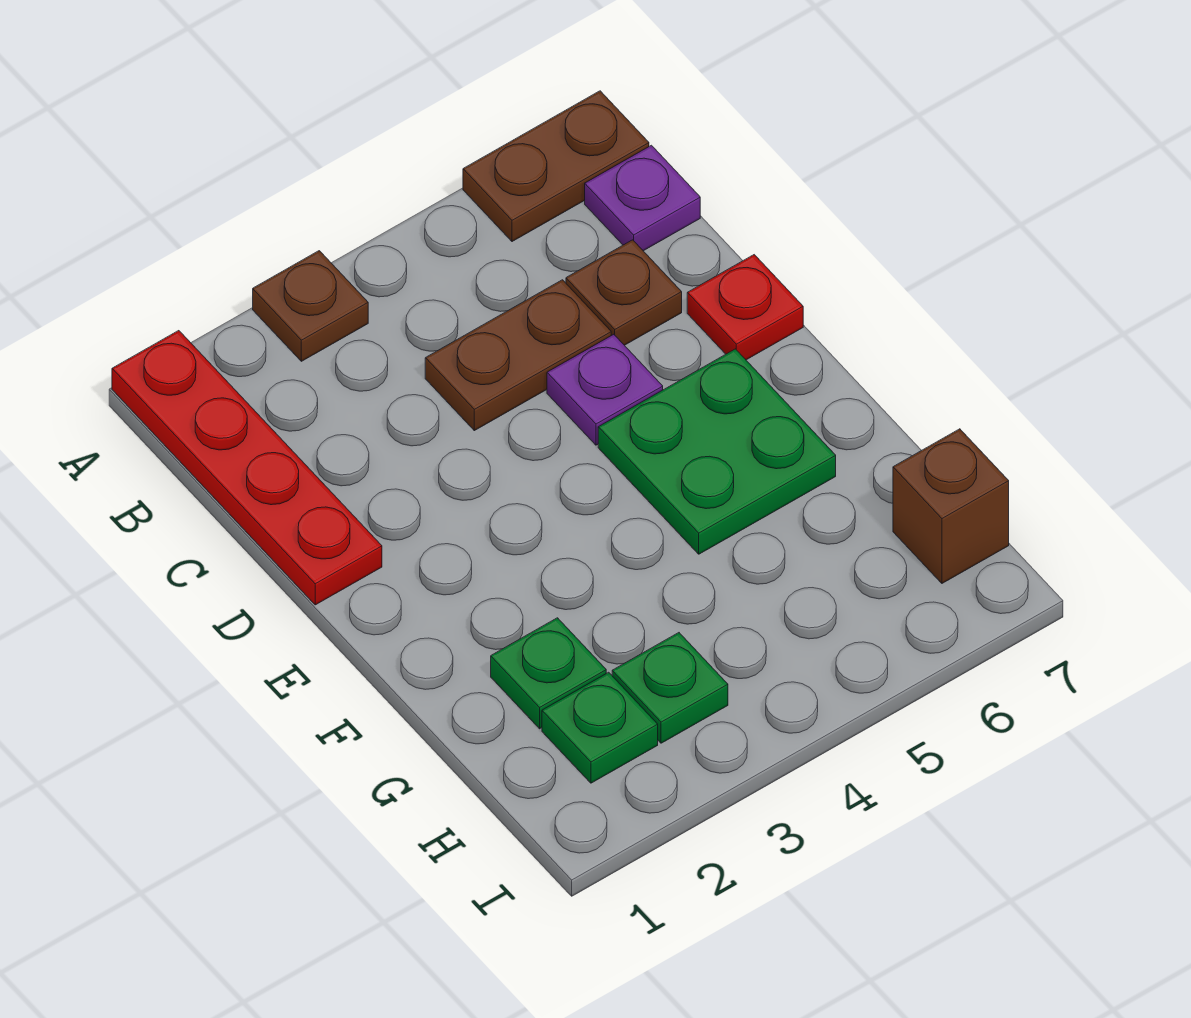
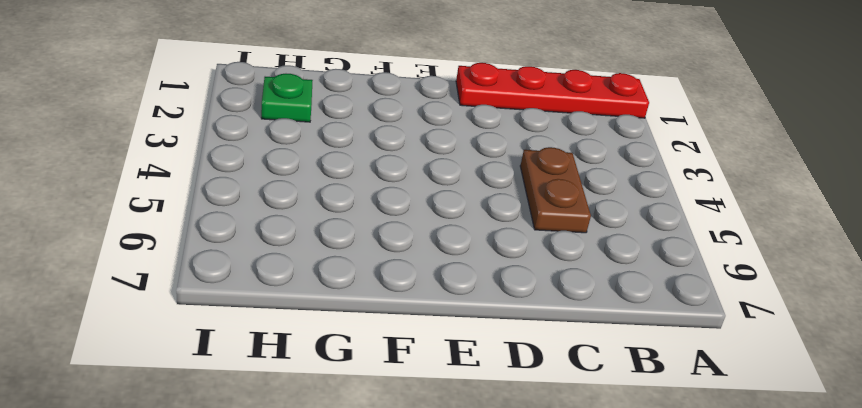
none -> brown 1x1 plate [253,251,368,361]
none -> brown 1x2 plate [463,91,649,242]
none -> purple 1x1 plate [585,145,700,251]

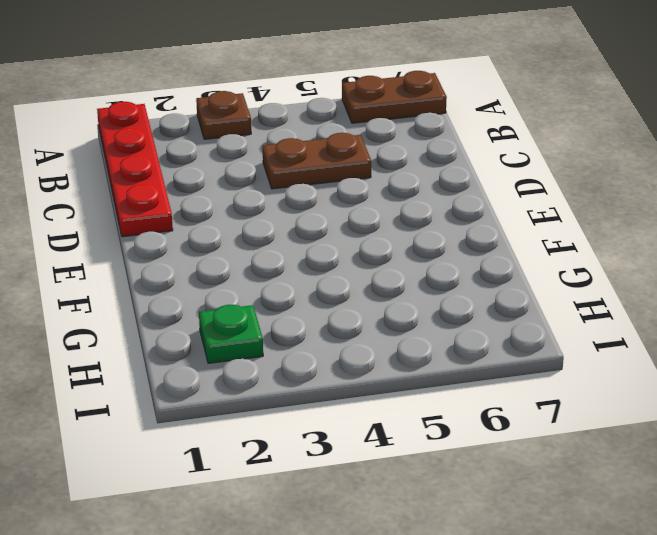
none -> purple 1x1 plate [585,145,700,251]
none -> brown 1x1 plate [566,240,682,345]
none -> purple 1x1 plate [547,334,663,445]

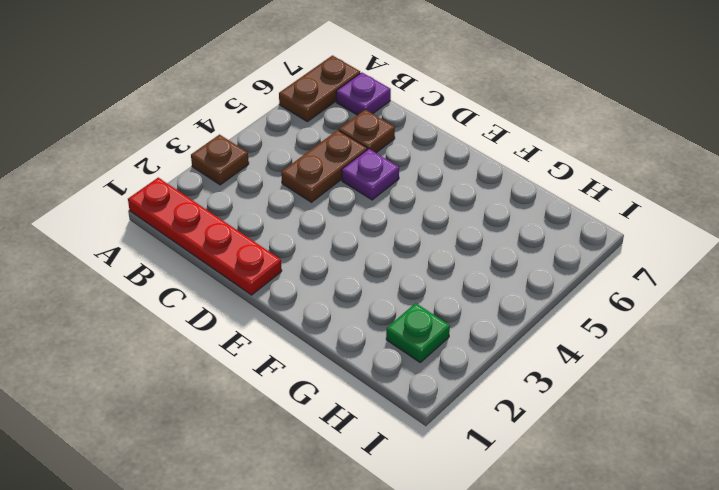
none -> red 1x1 plate [687,255,803,360]
none -> green 2x2 plate [598,349,836,554]
none -> green 1x1 plate [491,618,606,729]

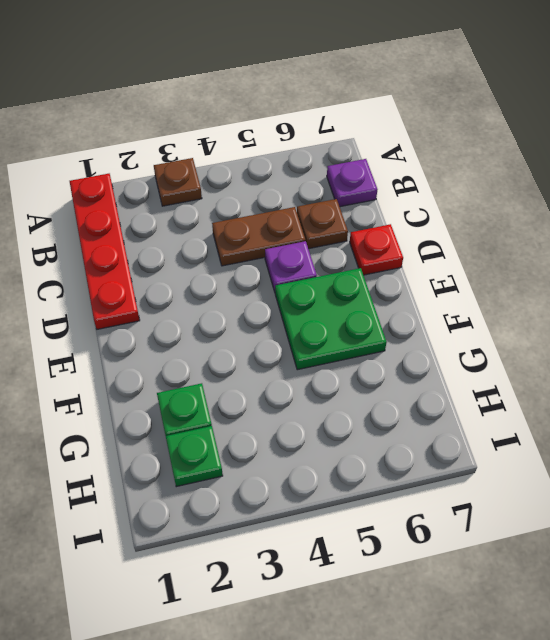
none -> brown 1x2 plate [463,91,649,242]
none -> green 1x1 plate [612,633,728,743]
none -> brown 1x1 brick [893,429,1009,583]

